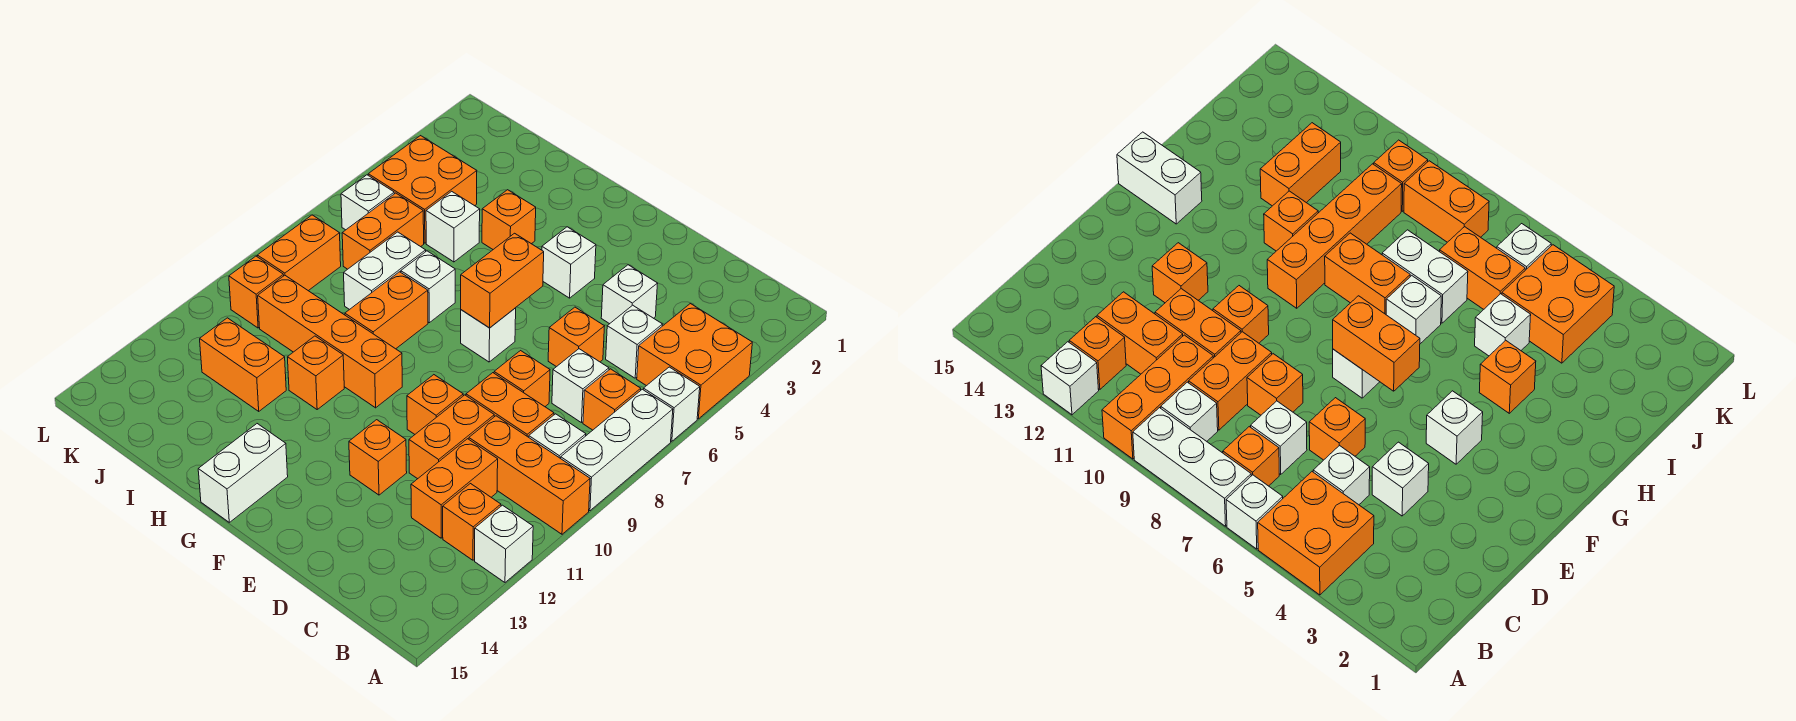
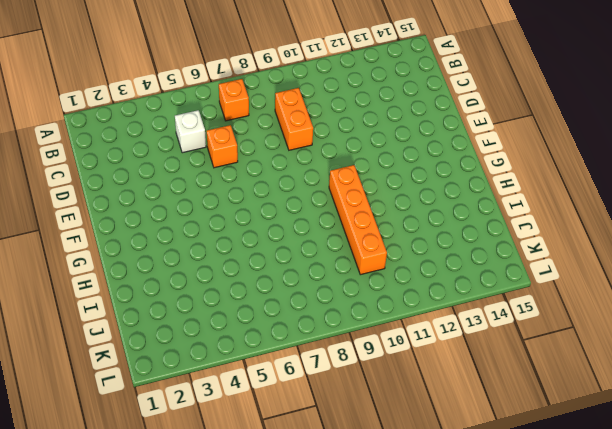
none -> orange 2x2 brick [637,304,752,419]
none -> white 1x1 brick [643,367,700,441]
none -> white 1x3 brick [561,389,673,511]
none -> orange 1x3 brick [469,416,590,534]

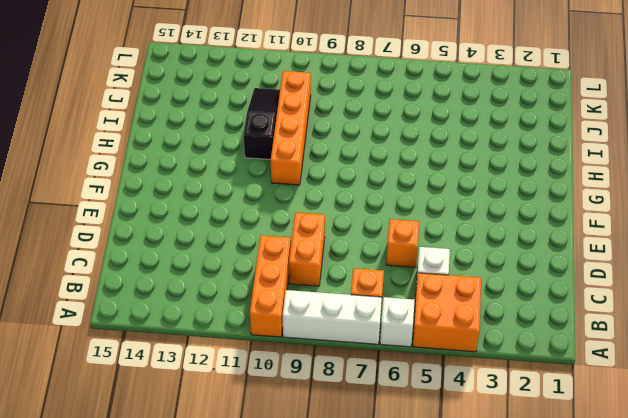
black 1x3 slope [244,88,280,159] -> orange 1x1 brick [288,336,344,409]
none -> white 1x1 brick [475,505,533,582]
none -> white 1x1 brick [529,414,586,458]
none -> orange 1x1 brick [443,484,501,560]
none -> white 1x1 brick [552,349,609,423]

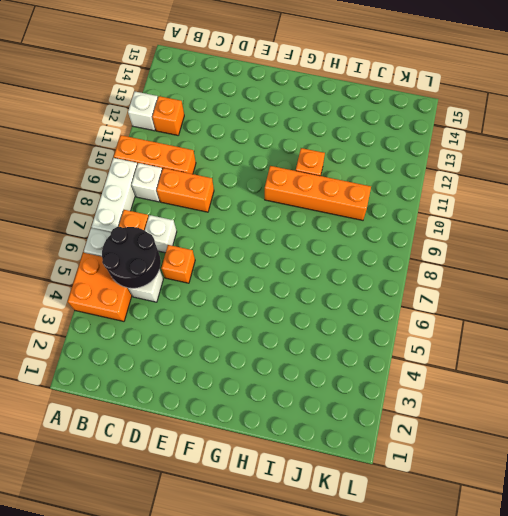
black 2x2 round brick [102,227,161,288] -> none
none -> orange 1x2 brick [411,439,498,538]
none -> white 1x1 brick [601,265,658,324]
none -> orange 1x1 brick [494,351,550,406]
none -> orange 1x2 brick [409,395,494,479]

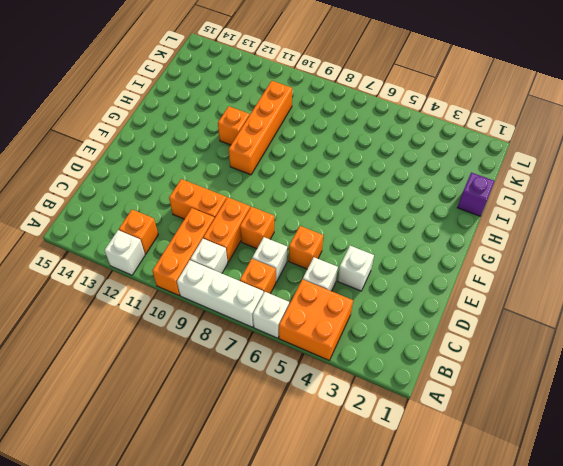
purple 1x1 brick [457,173,495,216] -> none
none -> orange 1x2 brick [411,439,498,538]
none -> orange 1x1 brick [407,375,463,434]
none -> orange 1x1 brick [349,420,407,495]
none -> white 1x1 brick [542,227,596,298]

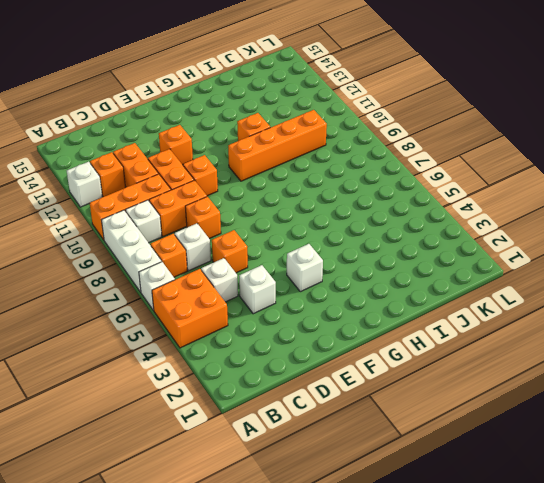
none -> white 1x1 brick [461,308,516,362]
none -> white 1x2 brick [198,424,288,522]
none -> orange 1x1 brick [482,190,536,249]
none -> white 1x1 brick [401,251,455,323]

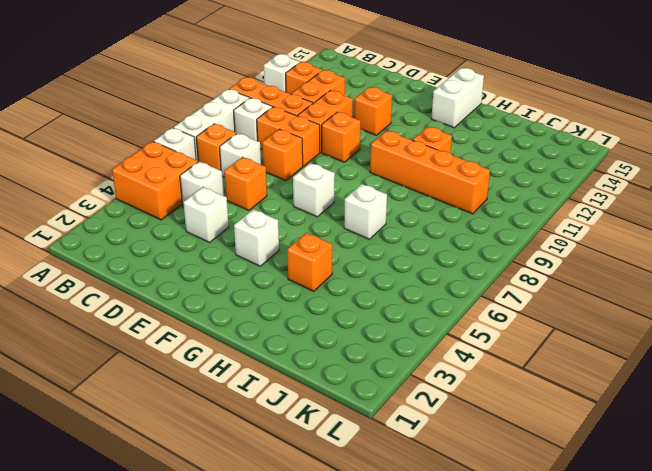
none -> orange 1x2 brick [345,272,428,349]
none -> white 1x1 brick [426,191,480,262]
none -> white 1x2 brick [344,232,426,310]
none -> orange 1x2 brick [200,318,286,411]

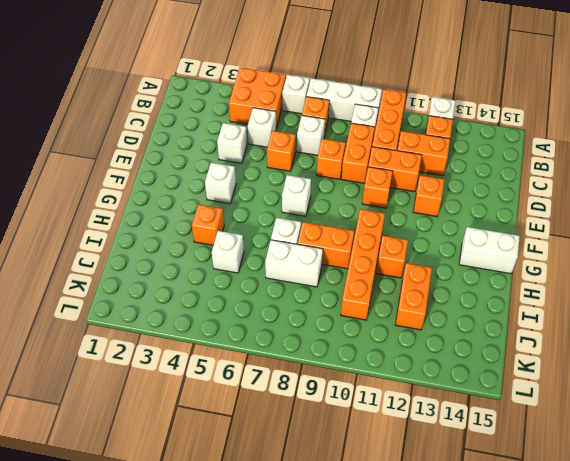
none -> orange 2x2 brick [368,136,477,243]
none -> orange 1x2 brick [342,193,424,269]
none -> white 1x1 brick [341,175,394,230]
none -> orange 1x2 brick [257,215,341,291]

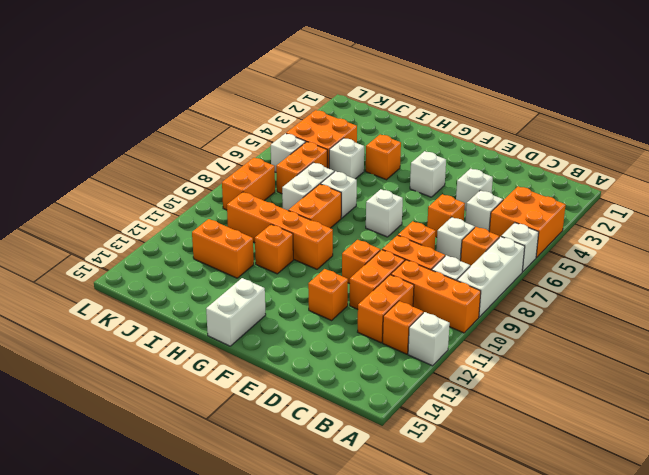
none -> orange 1x1 brick [229,256,284,328]
none -> orange 1x2 brick [461,233,544,328]

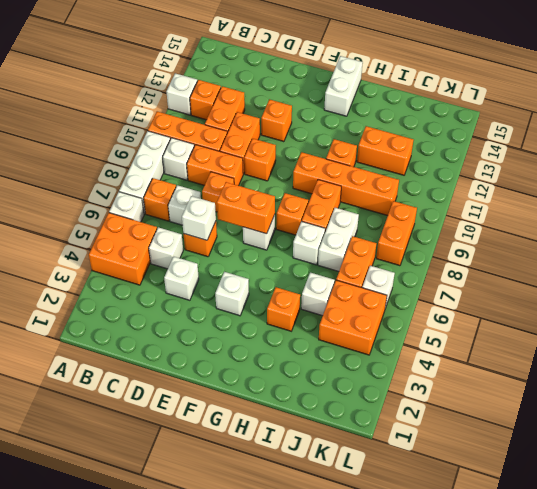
white 1x1 brick [182,196,216,240] -> none
orange 1x2 brick [217,182,275,234] -> orange 1x2 brick turned to [461,233,544,328]
orange 1x1 brick [276,193,308,235] -> orange 1x1 brick moved to [229,256,284,328]

